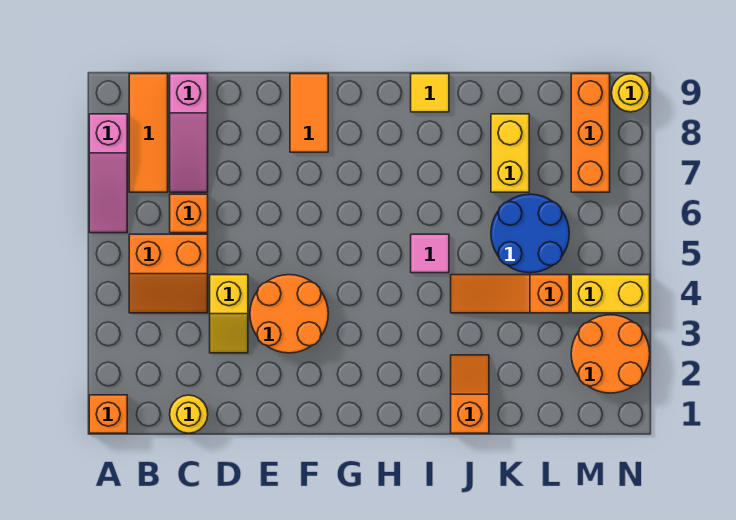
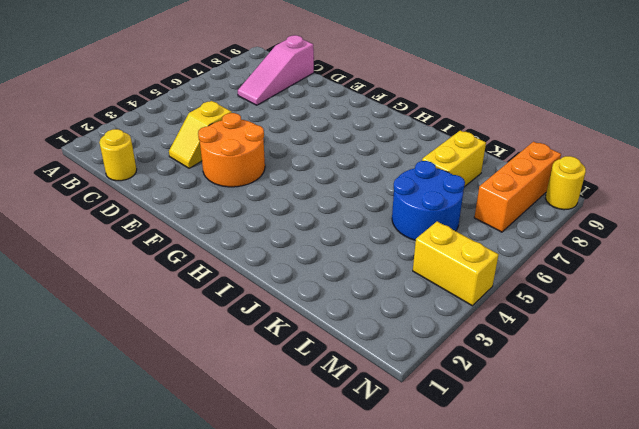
none -> orange 1x1 brick [89,395,127,433]
none -> pink 1x3 slope [89,114,127,233]
none -> orange 2x2 slope [129,234,208,313]

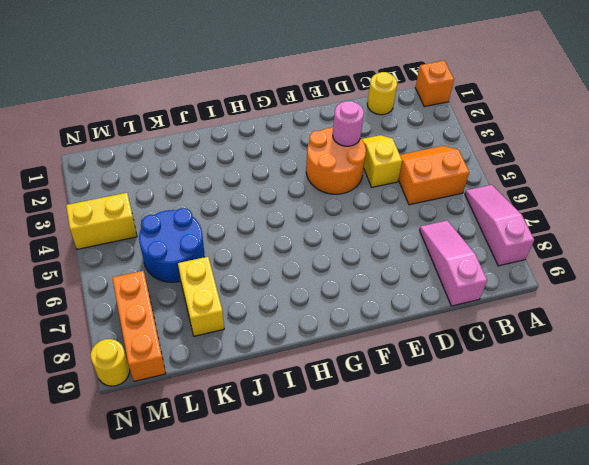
pink 1x1 round brick [333,101,364,146] -> none
none -> orange 1x3 tile [129,74,168,192]
none -> orange 1x1 brick [170,194,208,233]
none -> orange 1x2 tile [290,74,328,152]

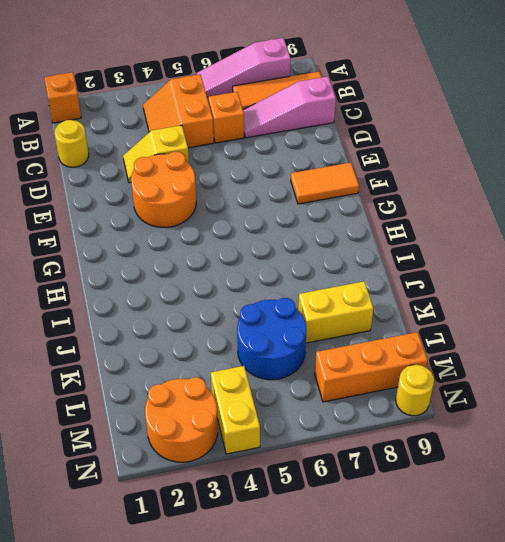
none -> pink 1x1 tile [411,234,449,273]
none -> yellow 1x1 tile [411,74,449,112]
none -> orange 1x2 slope [451,355,489,433]

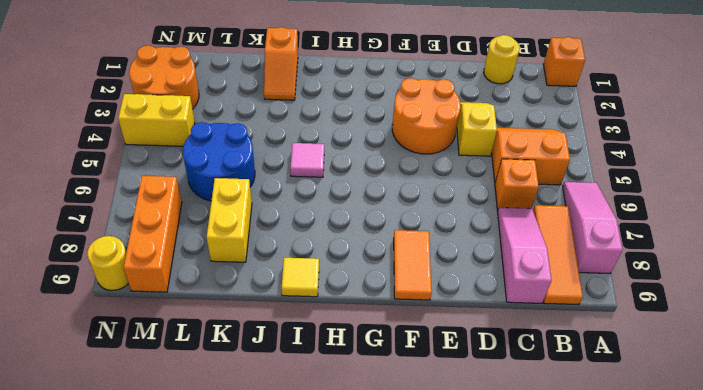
none -> orange 1x3 slope [451,275,569,313]

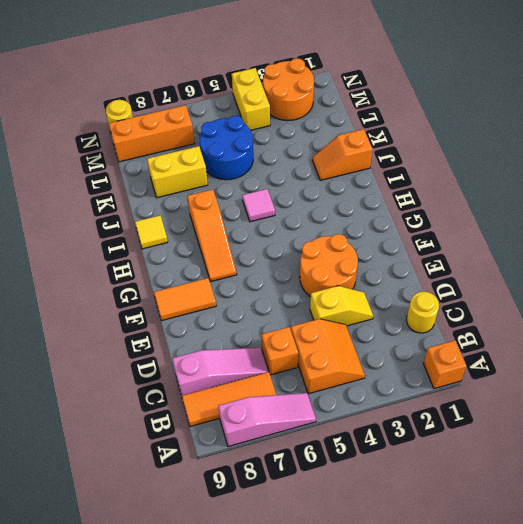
orange 1x3 slope [187,189,237,282] -> orange 1x3 slope moved to [451,275,569,313]

